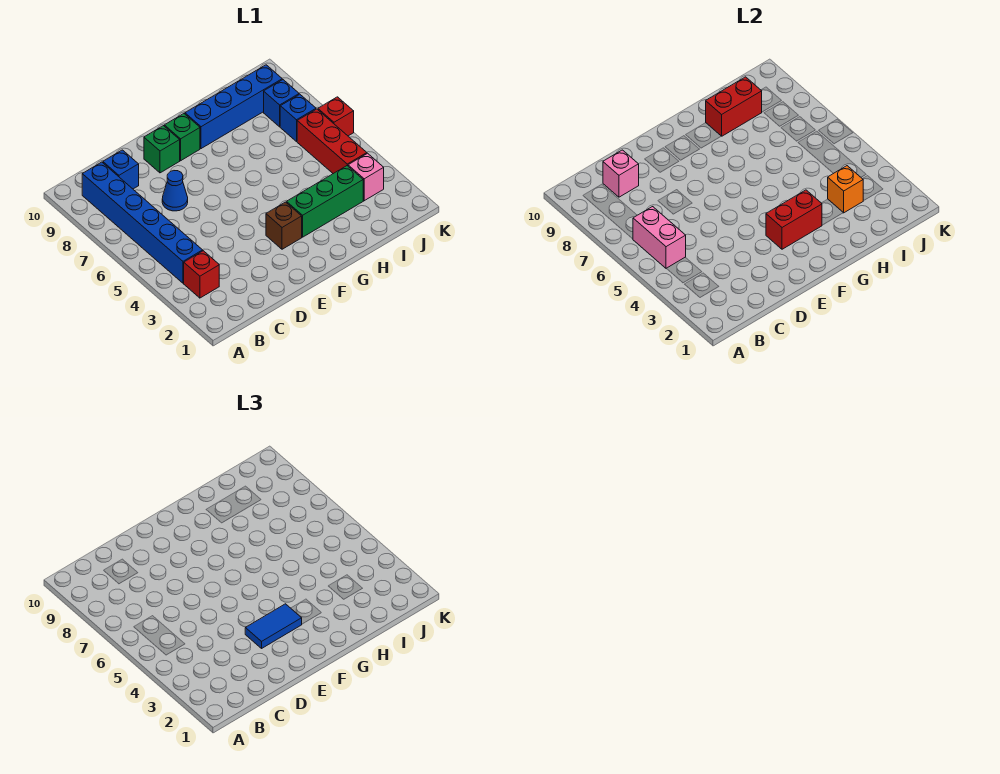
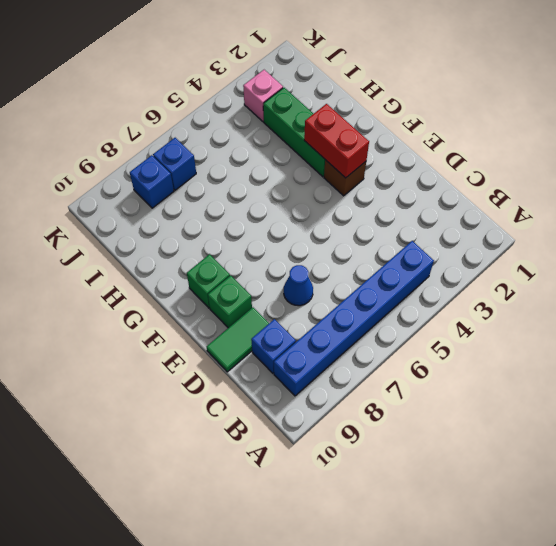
green 1x2 tile [206,307,269,372] -> none
none -> red 1x1 brick [184,251,219,298]
none -> blue 1x4 brick [185,65,282,149]
none -> red 1x3 brick [297,109,367,174]

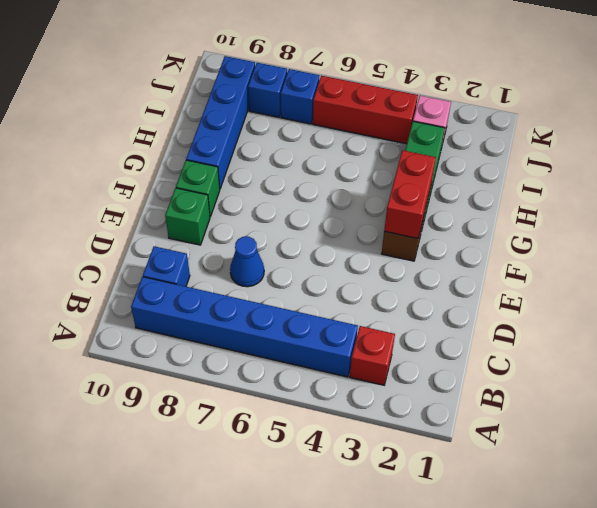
none -> red 1x1 brick [318,97,354,136]
none -> pink 1x2 brick [633,207,686,269]
none -> pink 1x1 brick [603,150,639,197]

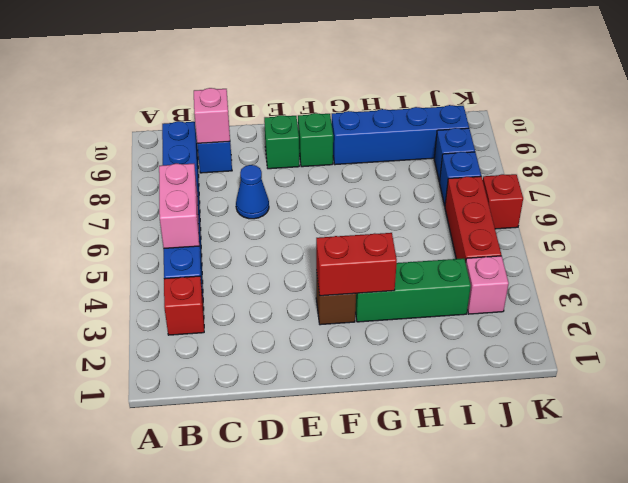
none -> red 1x2 brick [706,77,762,136]
none -> orange 1x1 brick [828,166,863,213]
none -> blue 1x2 tile [245,604,302,648]

